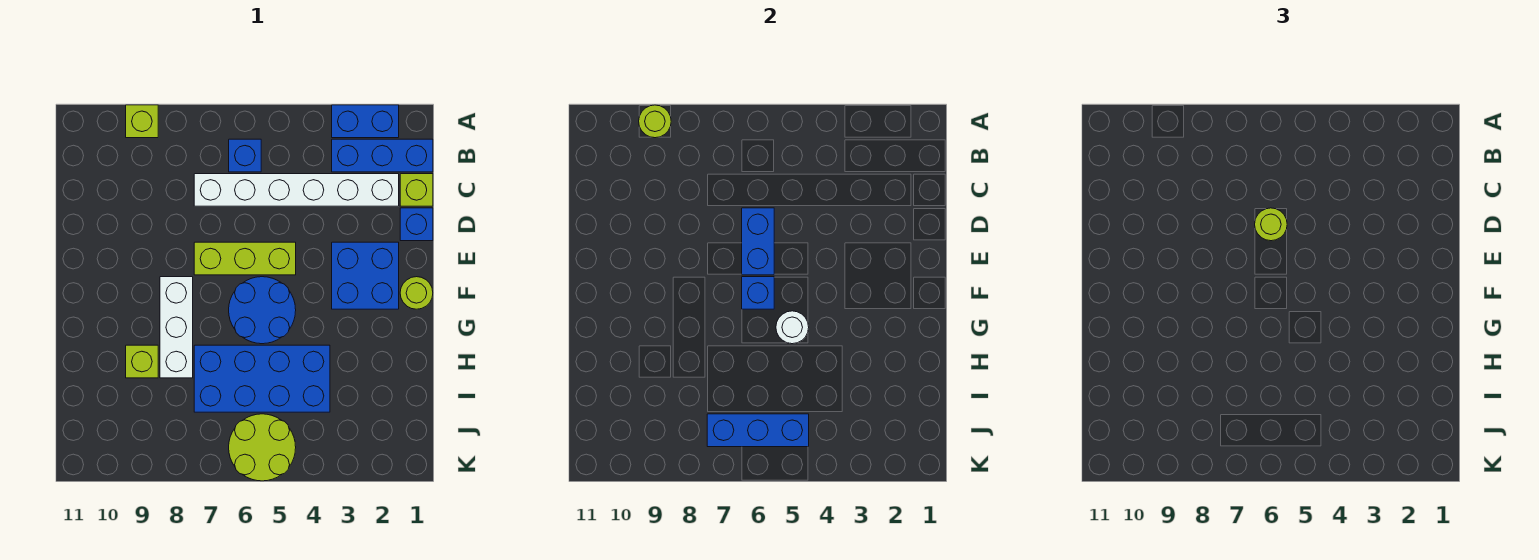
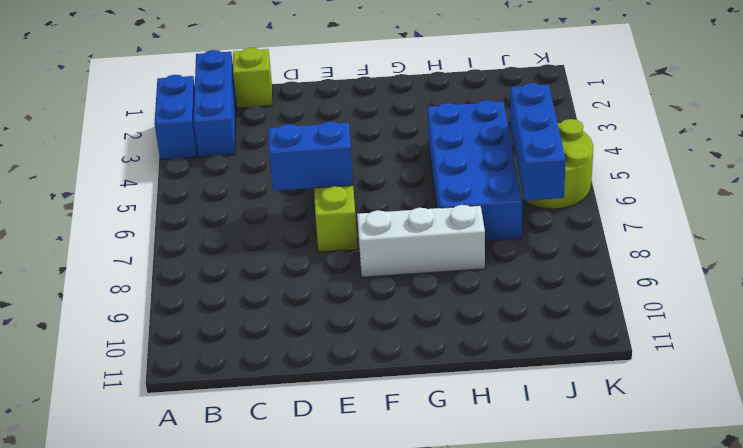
none -> lime 1x1 brick [126,105,158,138]
none -> blue 1x1 brick [229,139,261,172]
none -> white 1x6 brick [194,174,399,206]

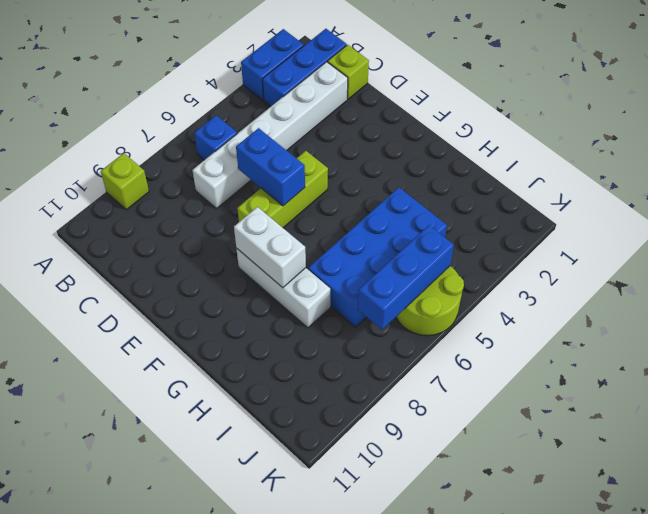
white 1x2 brick [234,207,306,288] -> none
none -> blue 1x1 brick [400,208,433,241]
none -> blue 2x2 brick [332,242,399,309]
none -> lime 1x1 round brick [400,277,433,309]

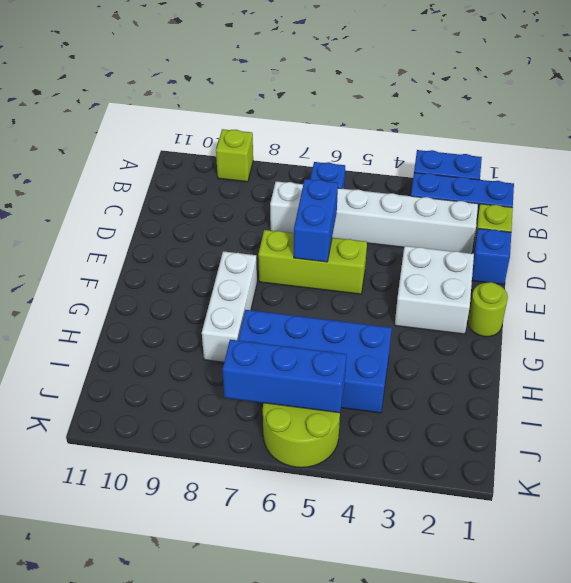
white 2x2 brick [395,246,474,334] -> blue 2x2 brick [332,242,399,309]
none -> blue 2x2 round brick [229,277,296,344]
none -> lime 1x1 brick [126,345,158,378]
none -> lime 1x1 round brick [639,105,671,138]

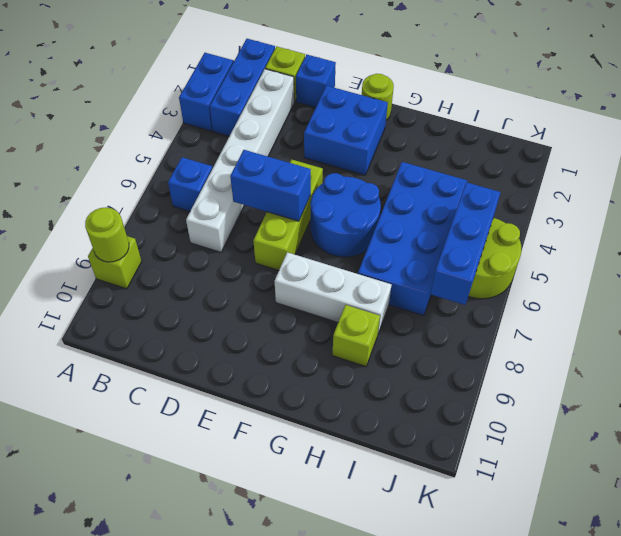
none -> blue 1x1 brick [742,277,774,309]
none -> white 1x1 round brick [776,311,809,344]
none -> lime 1x1 round brick [1255,208,1287,241]

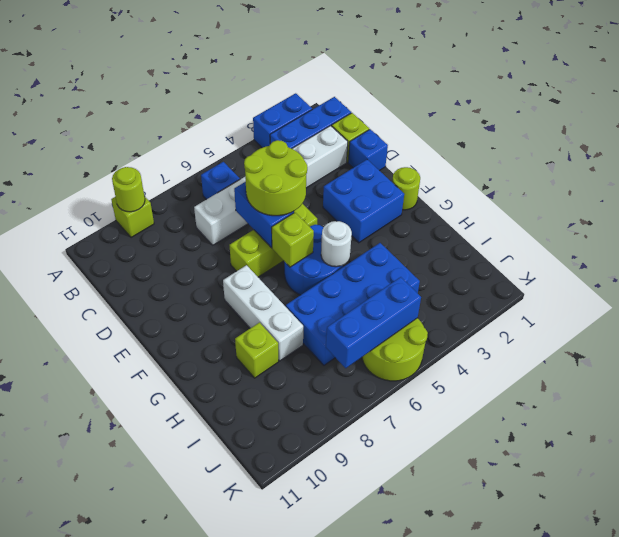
lime 2x2 round brick [244,140,307,216] -> lime 1x1 round brick [1255,208,1287,241]
lime 1x1 brick [272,213,314,267] -> blue 1x1 brick [742,277,774,309]

